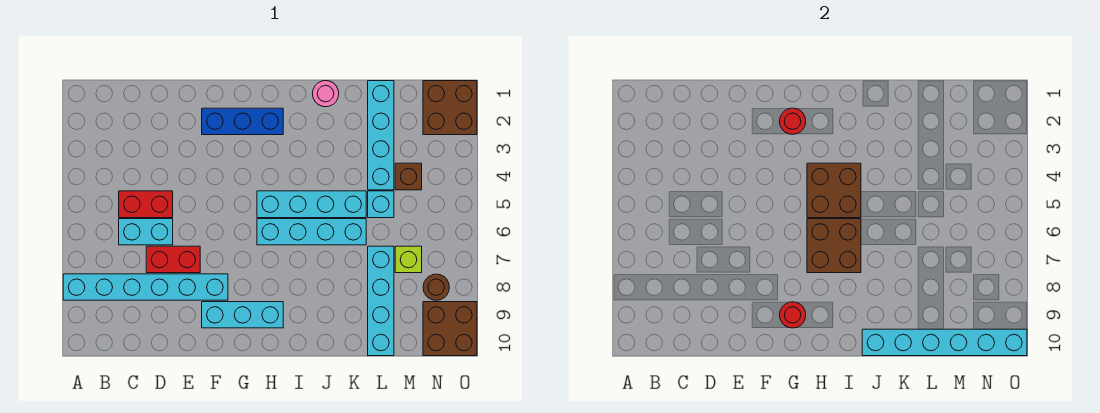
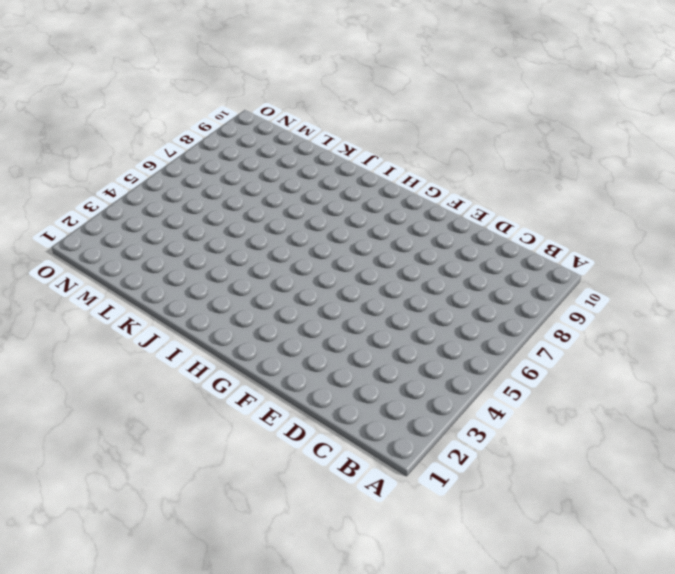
none -> cyan 1x6 brick [63,274,228,300]
none -> red 1x2 brick [119,191,173,218]
none -> cyan 1x2 brick [119,219,173,245]

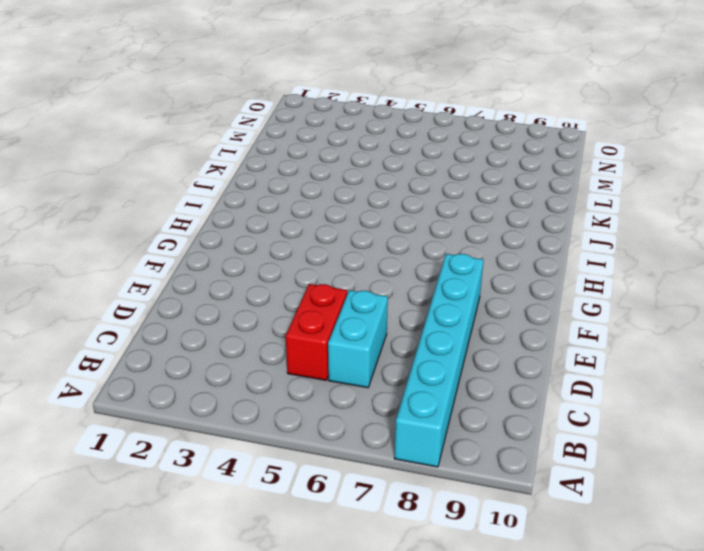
none -> red 1x2 brick [146,246,200,273]
none -> blue 1x3 brick [202,108,283,135]
none -> cyan 1x3 brick [202,302,283,328]

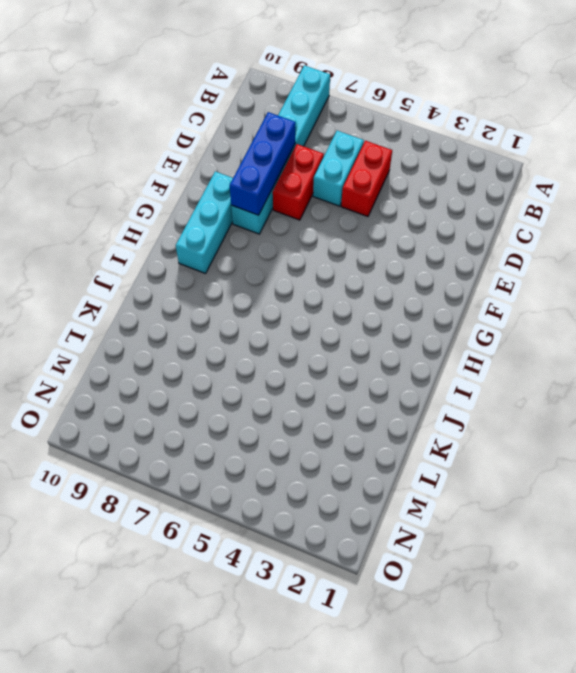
blue 1x3 brick [230,112,296,215] -> blue 1x3 brick moved to [202,108,283,135]
none -> cyan 1x4 brick [257,191,366,218]
none -> cyan 1x4 brick [257,219,366,245]
none -> pink 1x1 round brick [312,81,339,107]

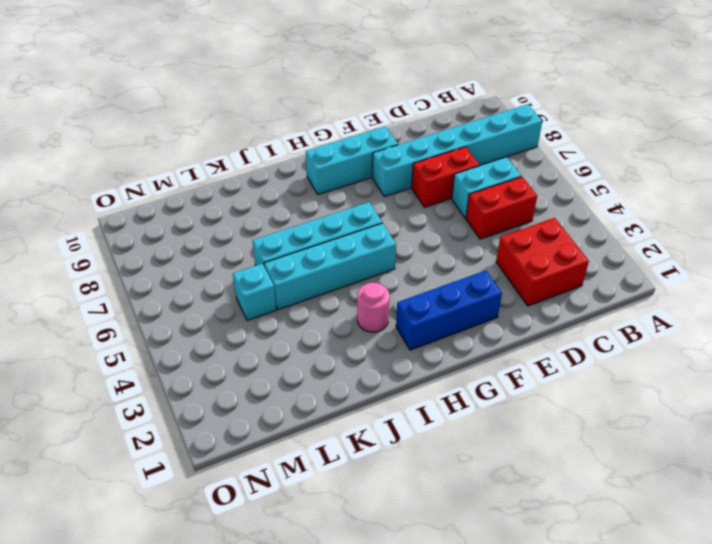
red 2x2 brick [496,218,589,306] -> none
pink 1x1 round brick [357,283,389,332] -> pink 1x1 round brick moved to [312,81,339,107]
none -> cyan 1x4 brick [368,81,394,190]
none -> cyan 1x4 brick [368,246,394,356]
none -> brown 1x1 brick [395,163,422,190]

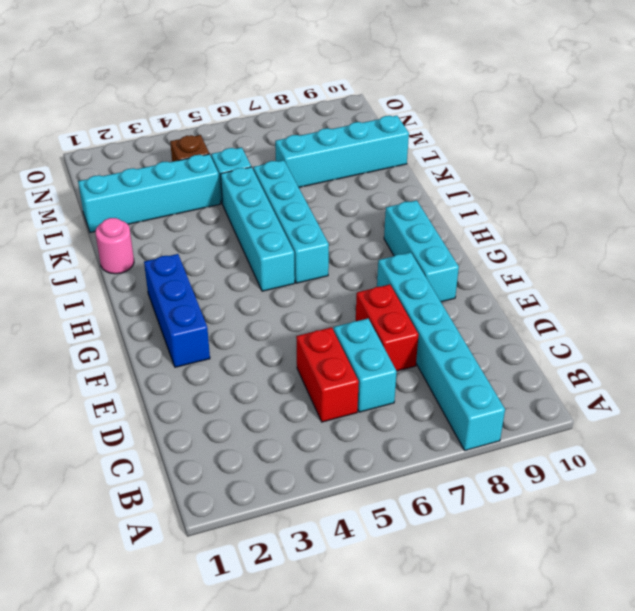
none -> lime 1x1 brick [395,246,422,273]
none -> brown 2x2 brick [423,81,477,135]
none -> brown 1x1 round brick [423,274,449,300]

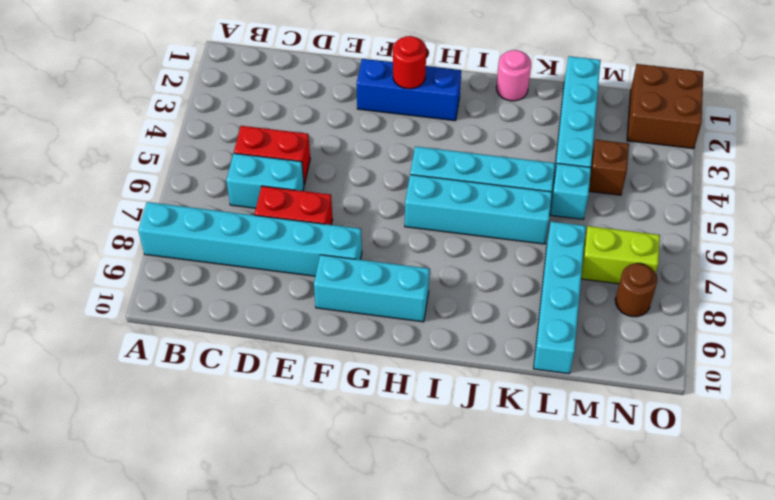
lime 1x2 brick [581,226,660,284] -> lime 1x1 brick [395,246,422,273]
none -> brown 2x2 brick [423,302,477,356]
none -> red 1x1 round brick [780,302,806,328]
none -> brown 2x2 brick [807,163,861,218]

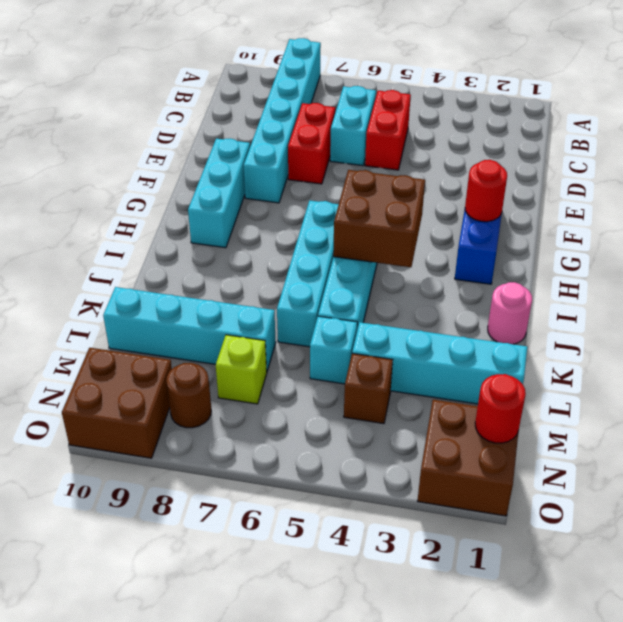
red 1x1 round brick [475,374,526,443] -> red 1x1 round brick moved to [780,302,806,328]
none -> brown 2x2 brick [807,219,861,273]
none -> cyan 1x6 brick [862,329,1027,356]

